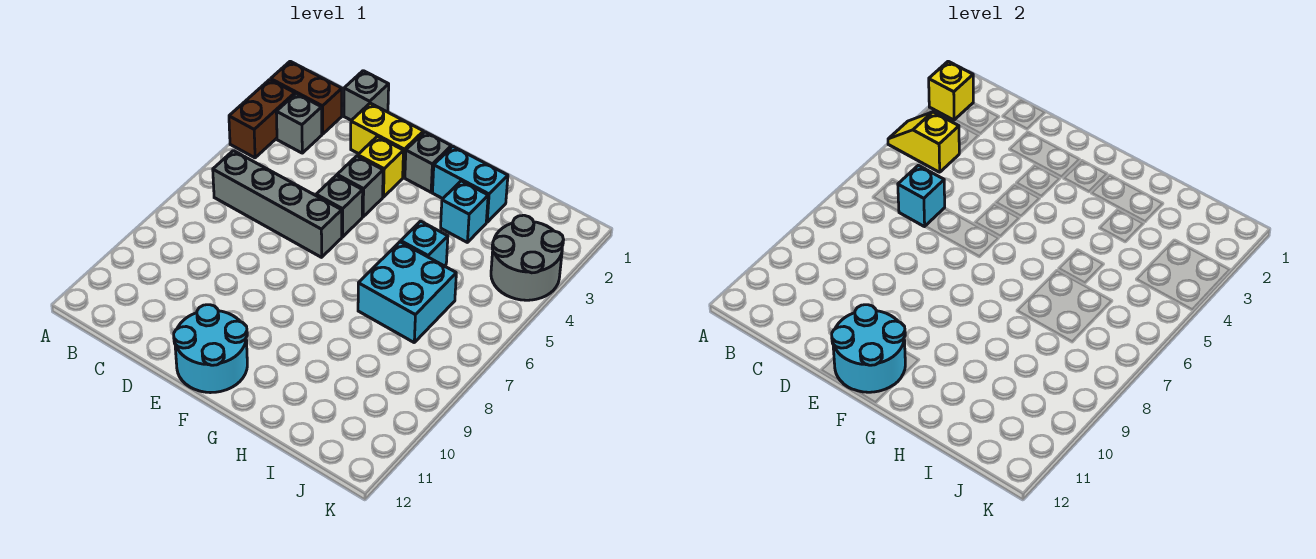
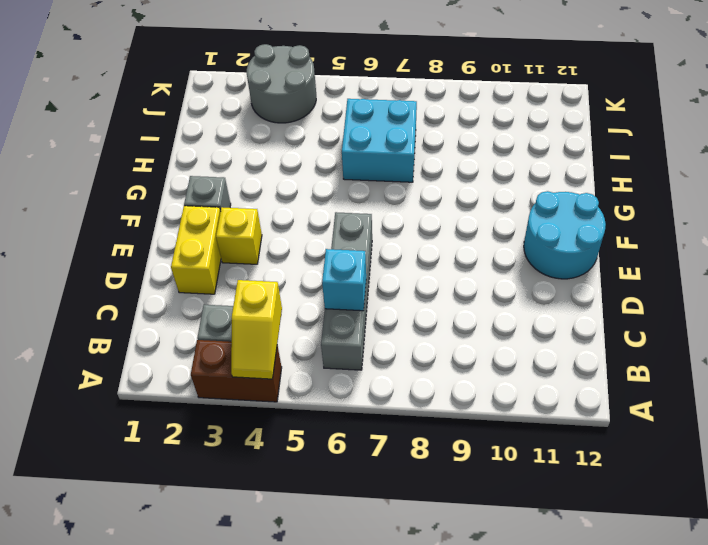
none -> brown 1x2 brick [271,61,342,134]
none -> grey 1x1 brick [344,71,389,120]
none -> grey 1x1 brick [337,156,383,217]

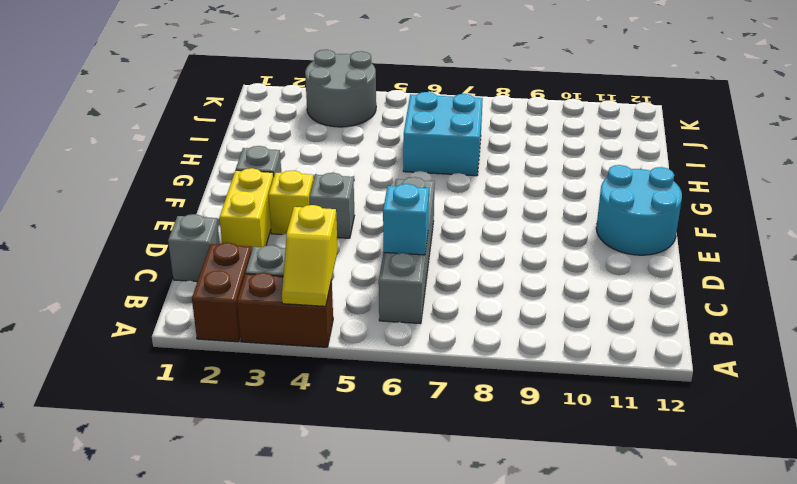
none -> grey 1x1 brick [316,176,363,237]
none -> cyan 1x2 brick [433,146,508,222]
none -> cyan 1x1 brick [441,181,488,242]

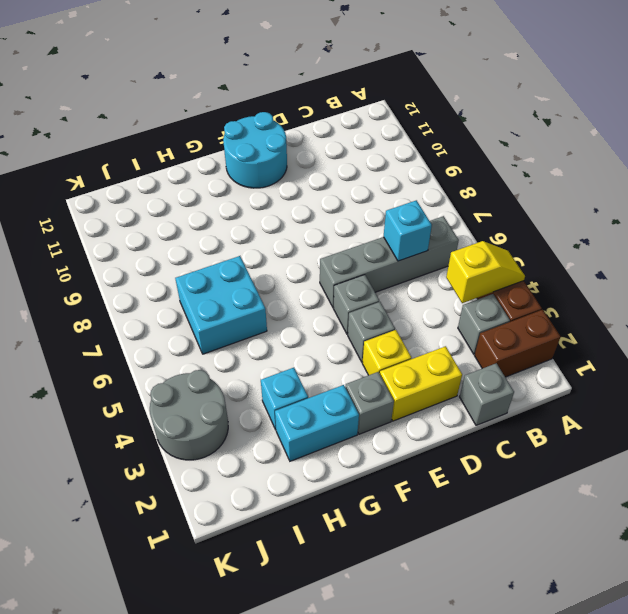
none -> cyan 1x1 brick [401,221,448,266]
none -> yellow 1x1 brick [929,61,973,120]
none -> cyan 2x2 round brick [832,305,905,392]

